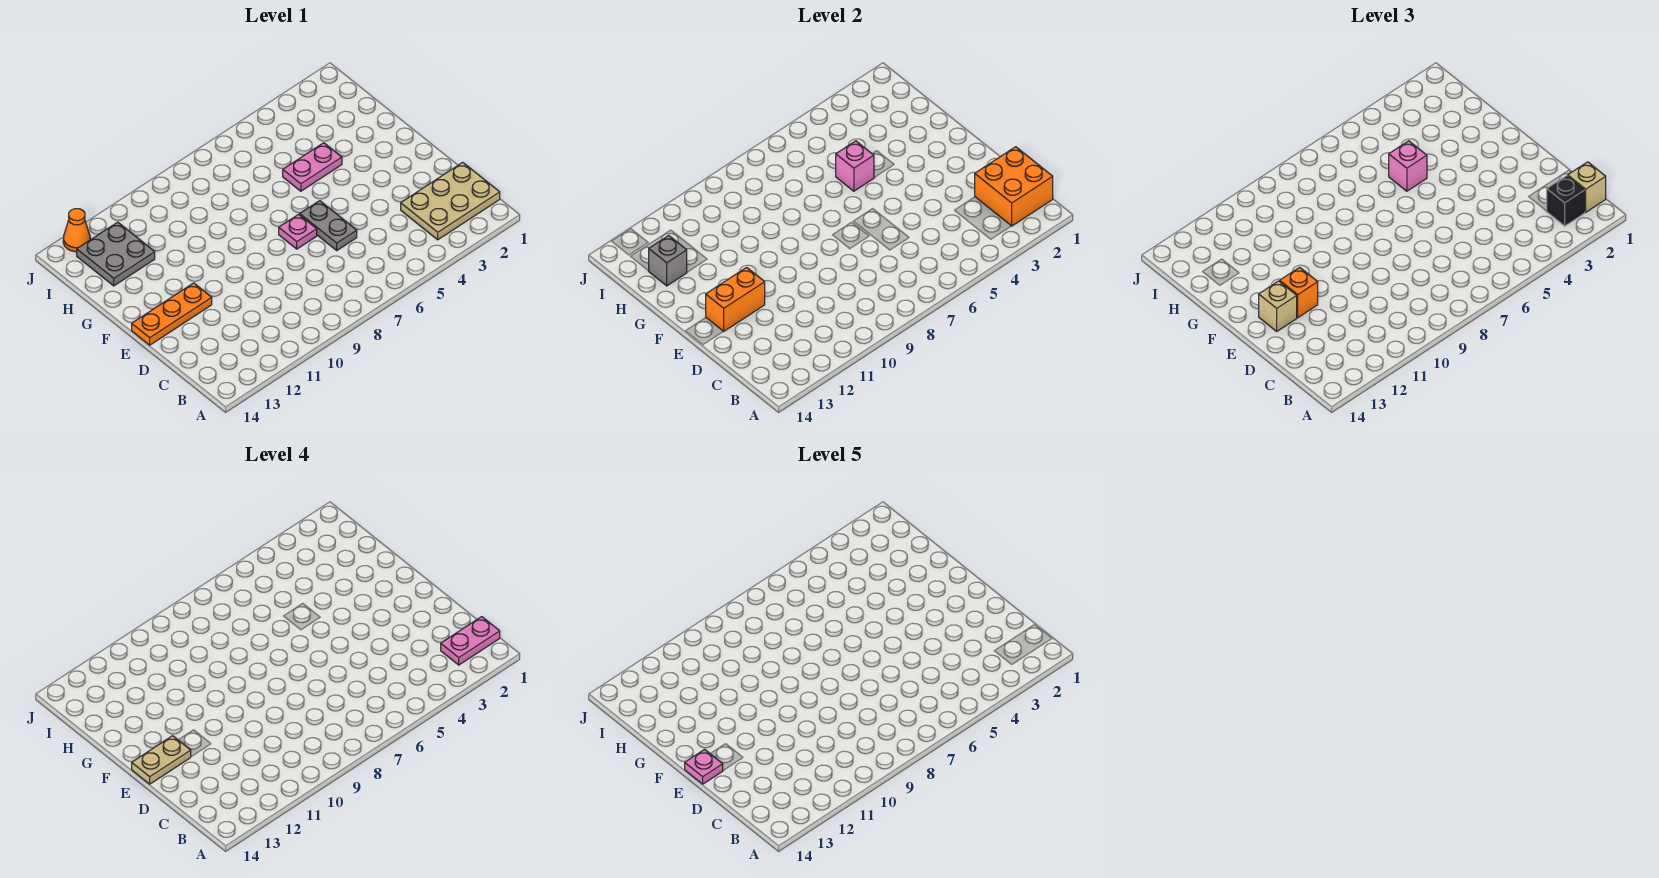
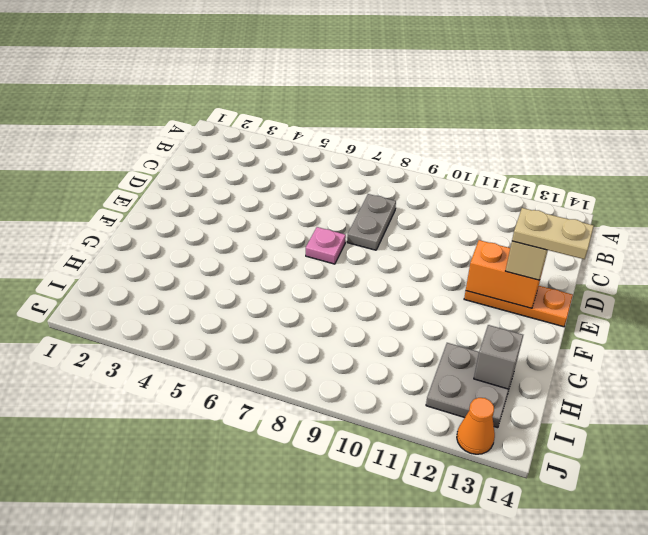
grey 1x2 plate [347,194,396,250] -> grey 1x2 plate moved to [300,201,357,250]
none -> tan 2x3 plate [401,162,500,240]
none -> pink 1x2 plate [283,143,342,191]
none -> orange 2x2 brick [975,147,1053,226]

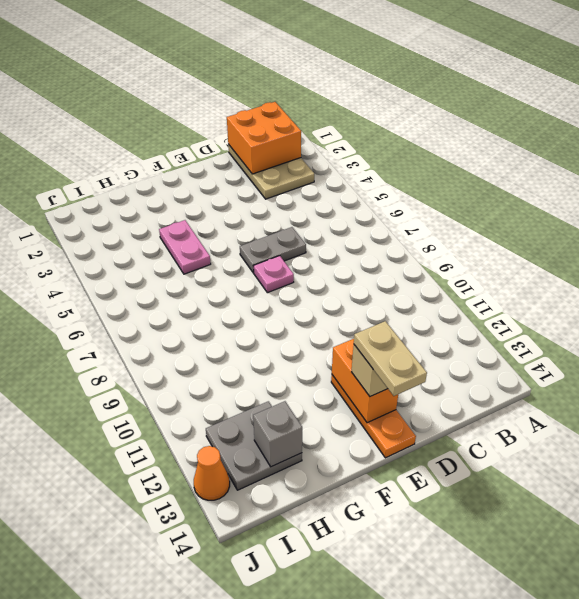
none -> pink 1x1 brick [836,141,874,191]
none -> tan 1x1 brick [1568,162,1606,212]
none -> black 1x1 brick [1547,176,1585,226]

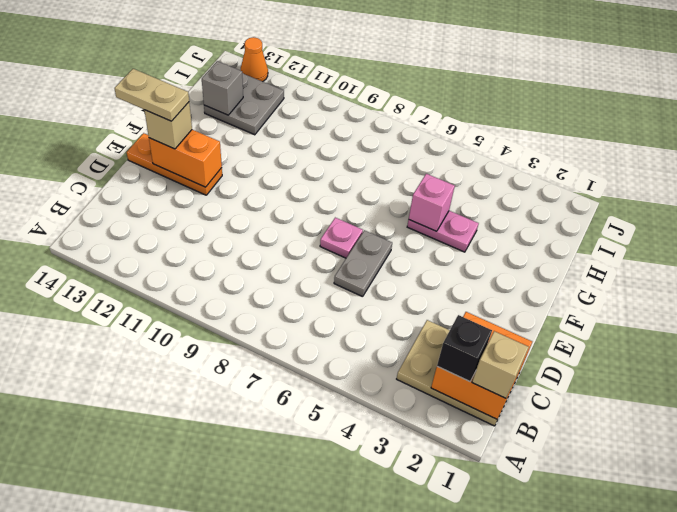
none -> orange 1x1 brick [1280,267,1318,318]
none -> pink 1x1 brick [1389,141,1427,191]
none -> pink 1x2 plate [441,617,500,665]

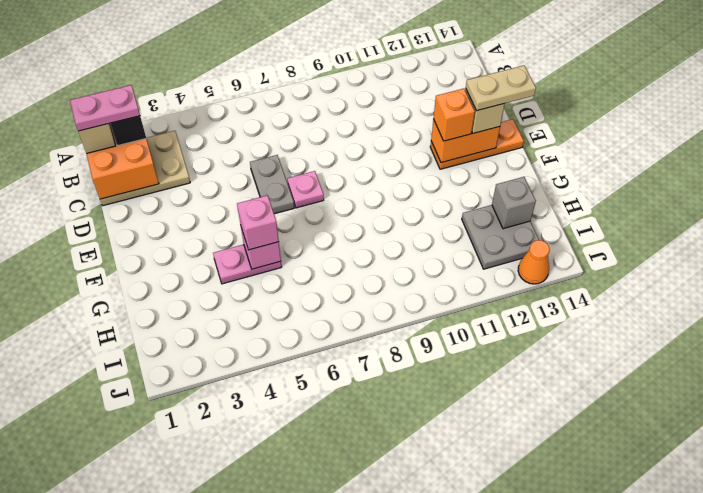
none -> pink 1x1 plate [685,749,723,784]

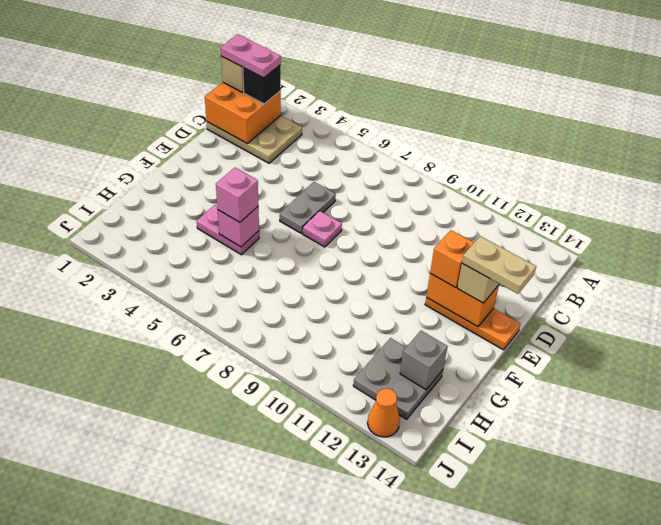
none -> pink 1x1 plate [685,749,723,784]

